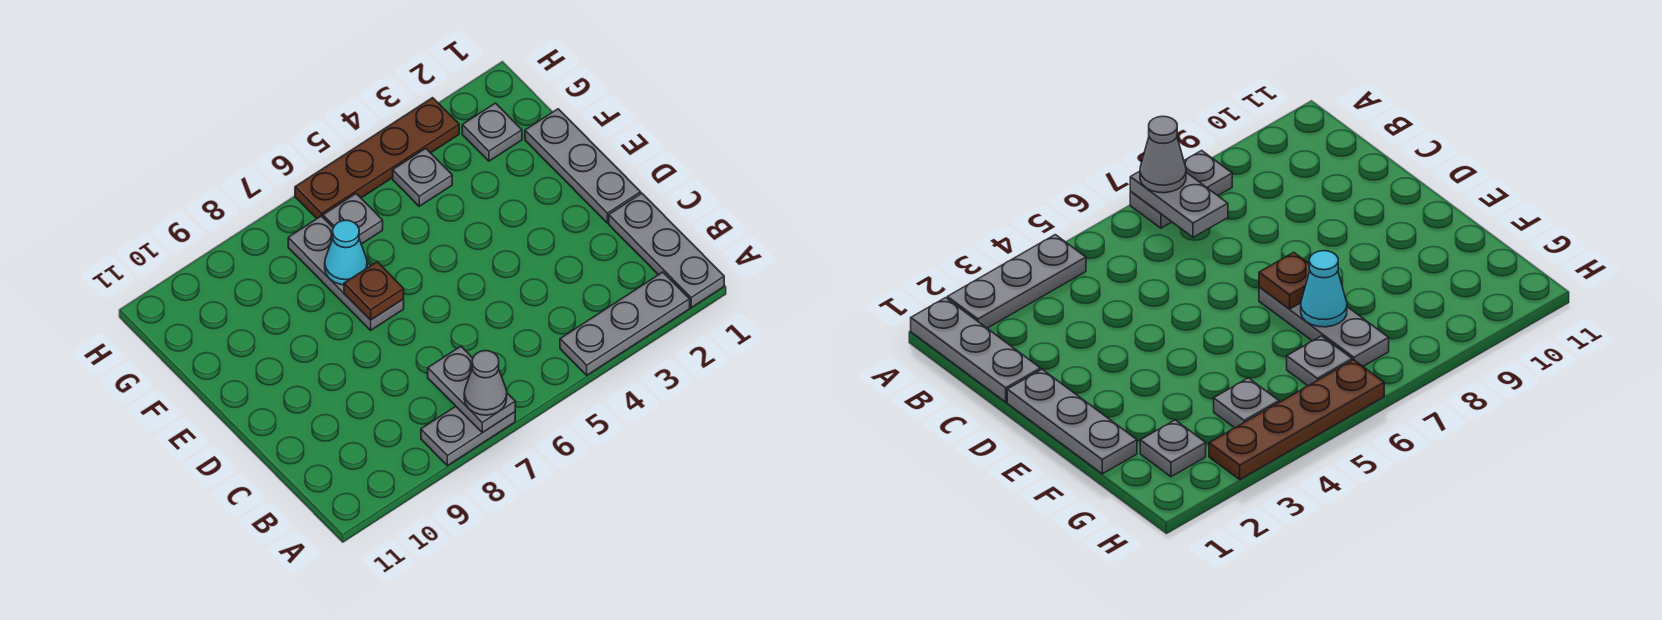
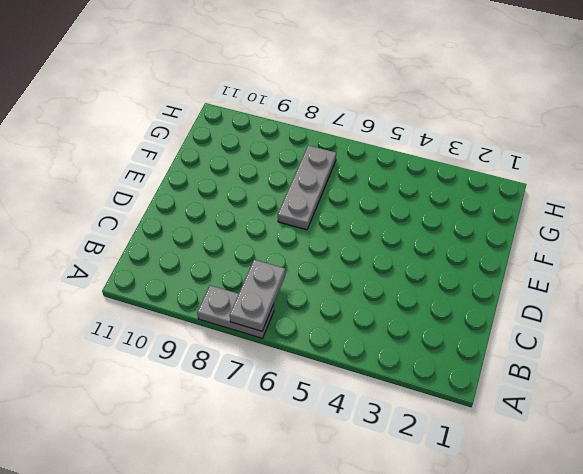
none -> grey 1x3 plate [609,193,724,308]
none -> grey 1x3 plate [560,272,690,375]
none -> grey 1x3 plate [525,109,641,223]

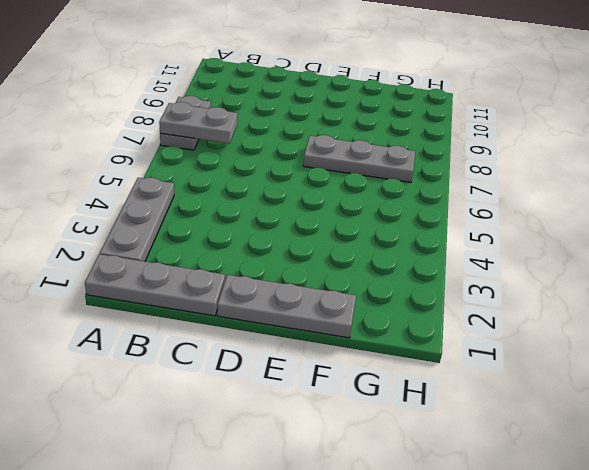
none -> grey 1x1 plate [462,103,522,161]
none -> grey 1x1 plate [393,148,452,206]
none -> grey 1x1 plate [323,194,383,244]

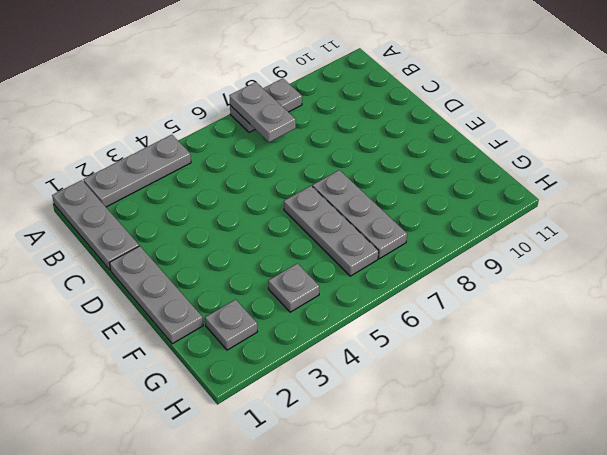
grey 1x3 plate [284,186,379,276] -> grey 1x1 plate [323,194,383,244]
none -> brown 1x4 plate [295,98,459,218]
none -> brown 1x1 plate [344,262,404,320]
none -> cyan 1x1 cone [325,220,367,285]

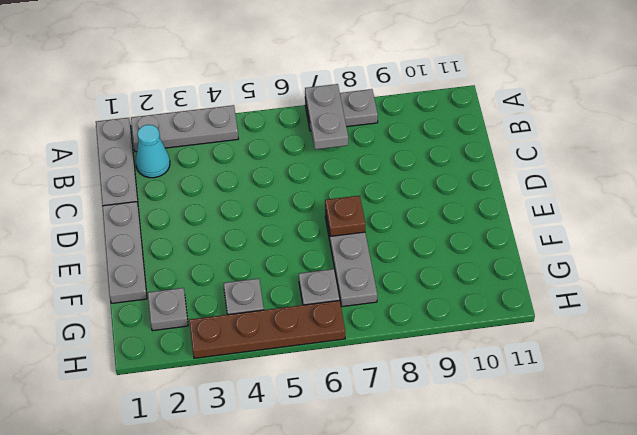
cyan 1x1 cone [136,125,170,178] -> cyan 1x1 cone moved to [325,220,367,285]
none -> grey 1x1 cone [464,351,507,415]

